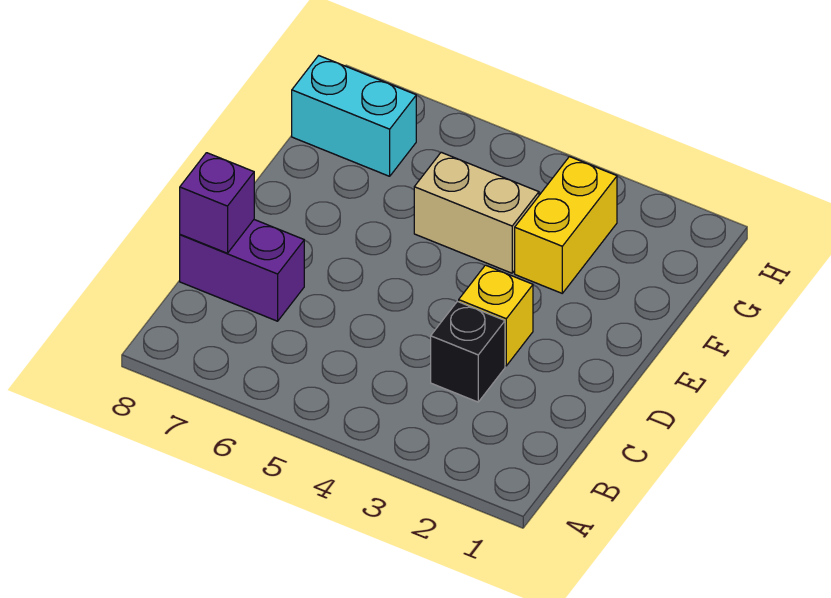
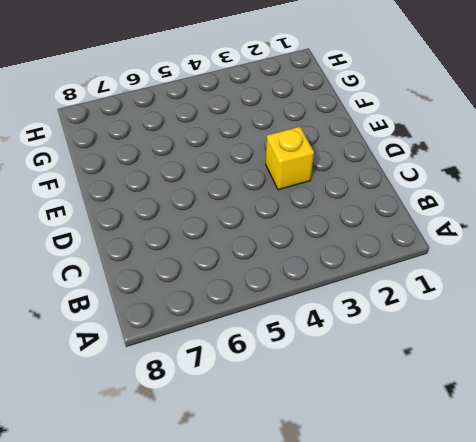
none -> black 1x1 brick [431,301,505,402]
none -> purple 1x2 brick [180,220,304,321]

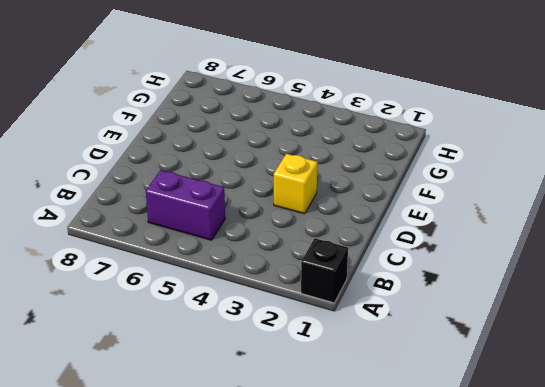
black 1x1 brick [301,238,348,303] -> black 1x1 brick moved to [431,301,505,402]
purple 1x2 brick [146,170,225,240] -> purple 1x2 brick moved to [180,220,304,321]
none -> yellow 1x2 brick [515,157,617,293]
none -> tan 1x2 brick [414,152,539,273]

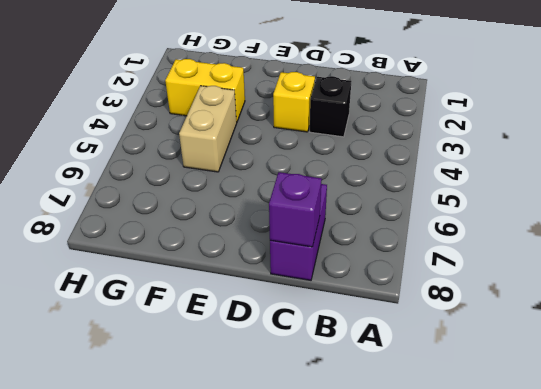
none -> cyan 1x2 brick [292,56,416,176]

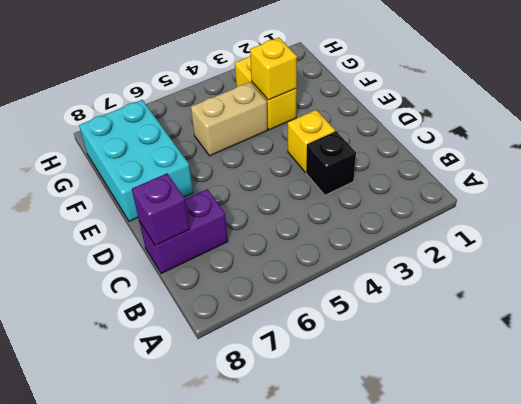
cyan 2x3 brick [79,100,193,221] -> cyan 1x2 brick [292,56,416,176]
yellow 1x1 brick [250,38,297,100] -> none

